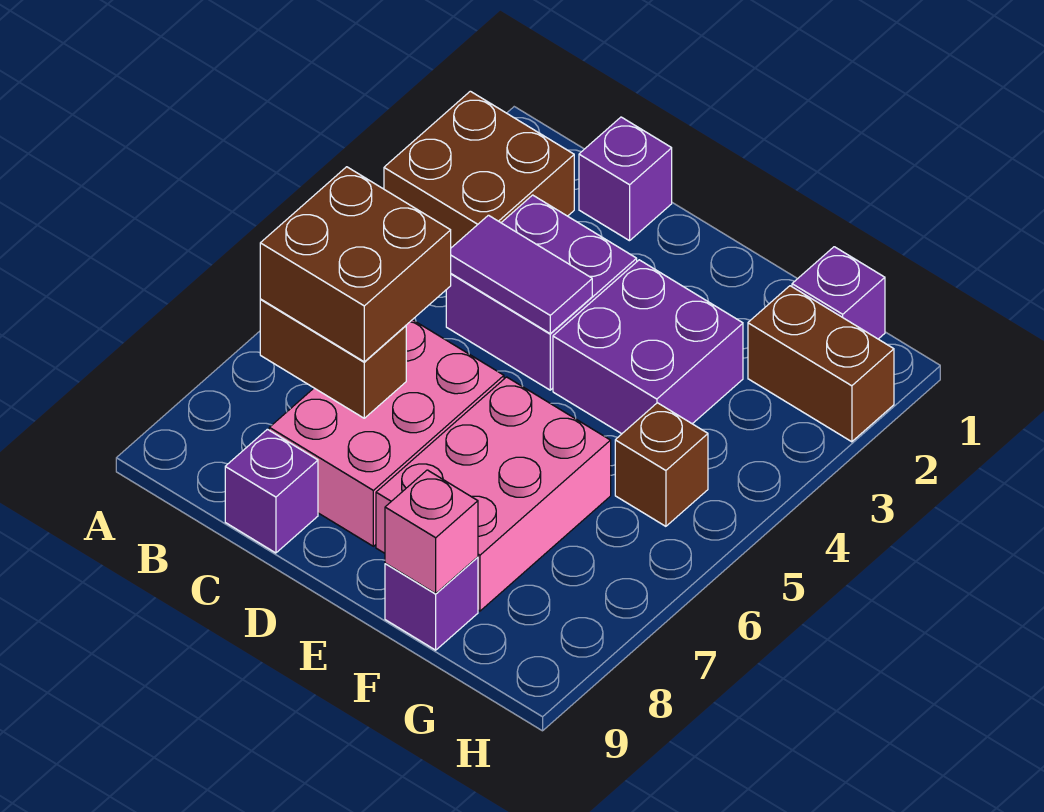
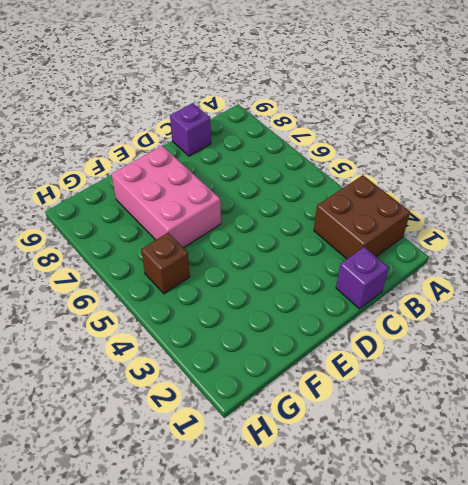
none -> purple 2x2 brick [446,195,637,390]
none -> pink 2x3 brick [269,320,504,546]
none -> purple 2x2 brick [553,260,743,434]

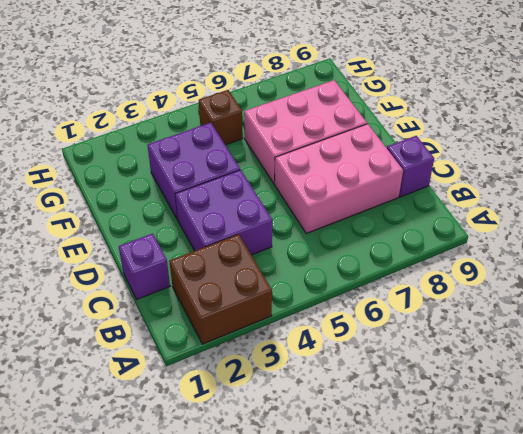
none -> purple 1x1 brick [385,557,478,650]
none -> purple 1x1 brick [792,247,885,339]
none -> brown 1x2 brick [748,286,894,442]

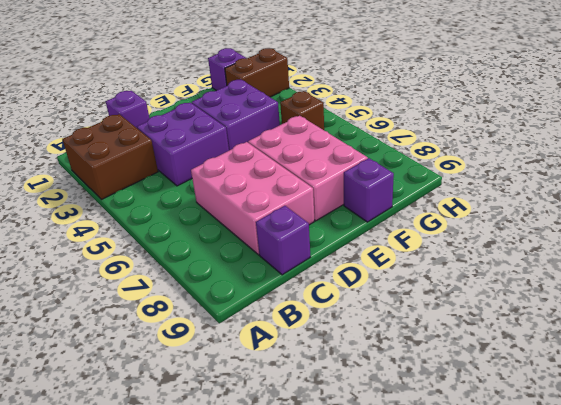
none -> brown 1x2 brick [260,300,406,418]
none -> purple 1x2 tile [451,215,592,333]
none -> pink 1x1 brick [385,470,478,593]

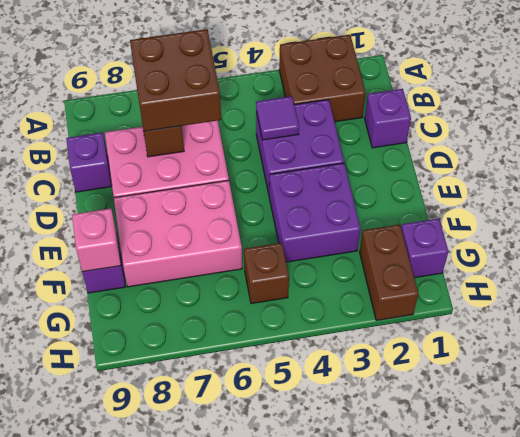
purple 1x1 tile [256,96,299,140] -> purple 1x2 tile [451,215,592,333]

